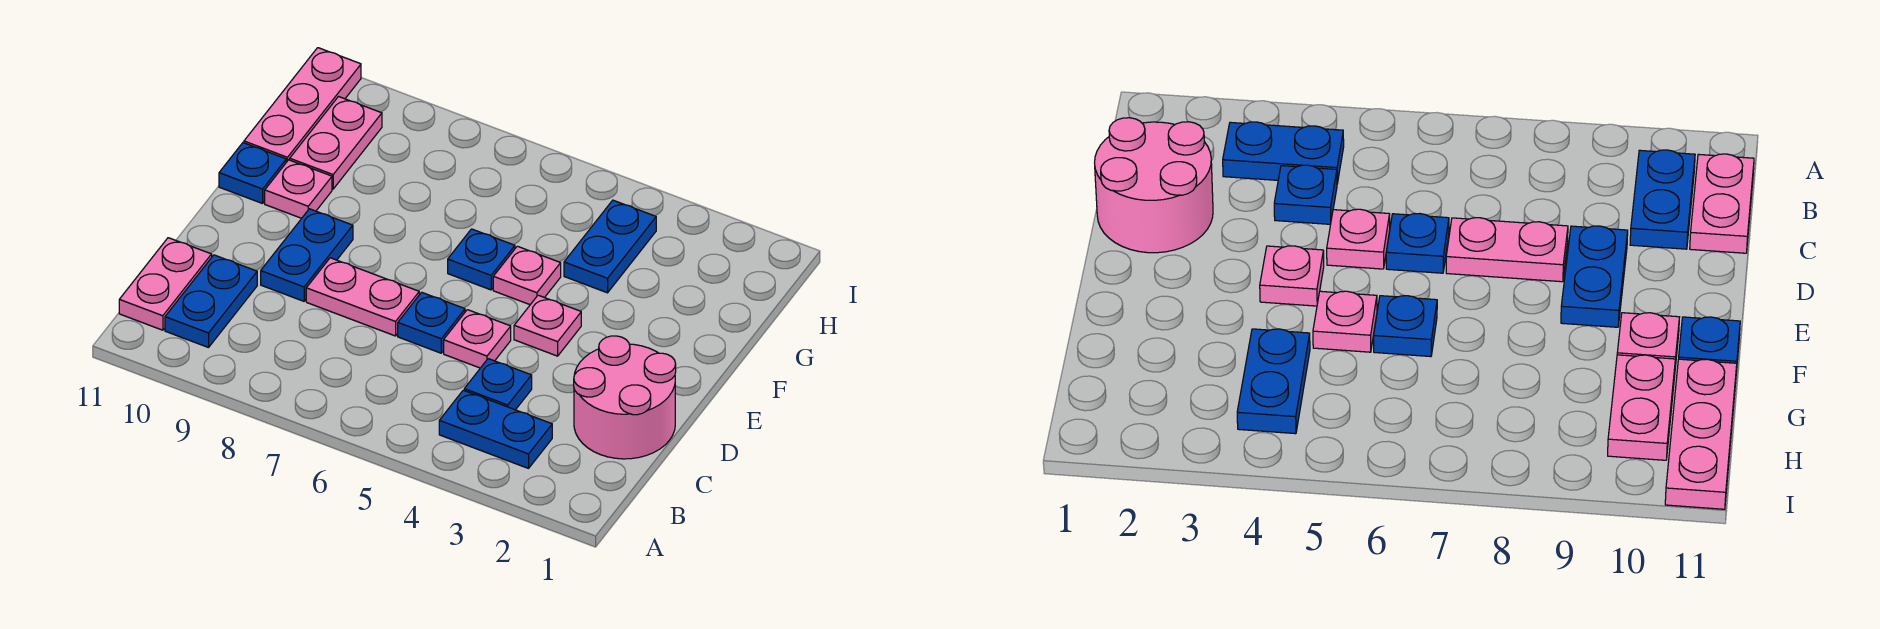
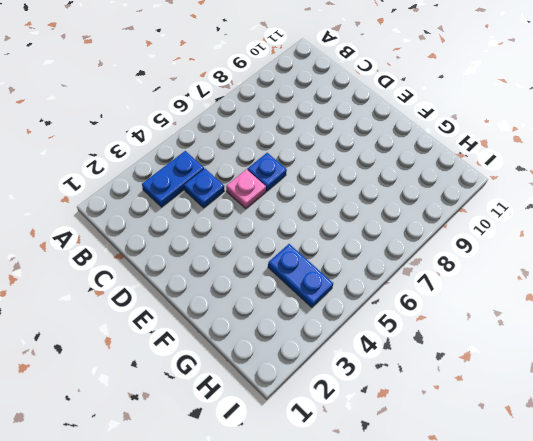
none -> blue 1x2 plate [165,255,257,348]
none -> pink 1x2 plate [119,238,212,330]
none -> pink 2x2 round brick [574,336,676,459]

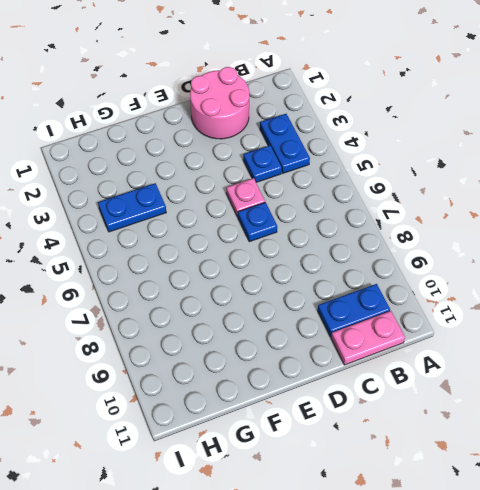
none -> pink 1x2 plate [306,258,419,336]
none -> blue 1x2 plate [261,209,353,301]
none -> pink 1x1 plate [514,295,581,356]

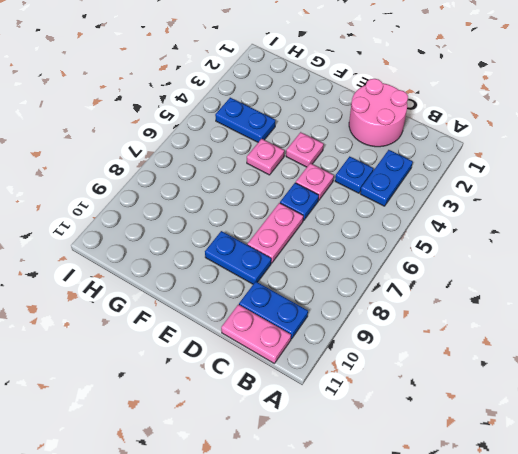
none -> blue 1x1 plate [448,229,515,290]
none -> pink 1x1 plate [265,160,332,218]
none -> blue 1x1 plate [219,143,286,204]

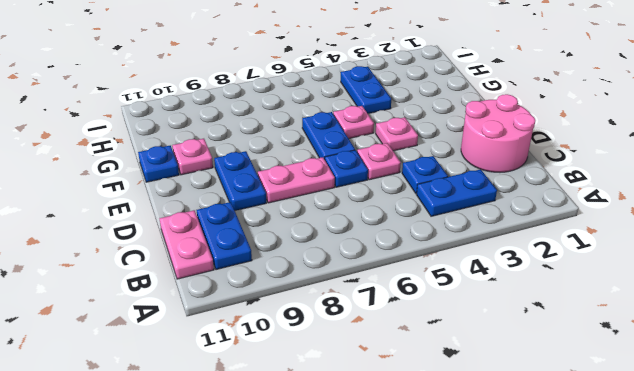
blue 1x2 plate [302,112,355,159] -> blue 1x1 plate [448,229,515,290]
none -> pink 1x2 plate [290,97,382,189]
none -> pink 1x3 plate [244,48,361,162]

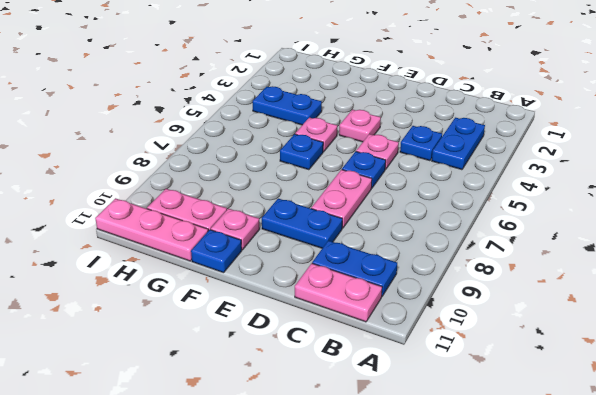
none -> pink 2x2 round brick [574,336,676,459]

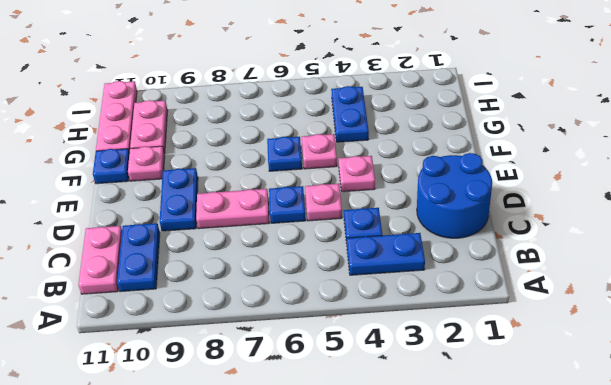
blue 2x2 round brick [417,153,492,238] -> pink 2x2 round brick [574,336,676,459]

